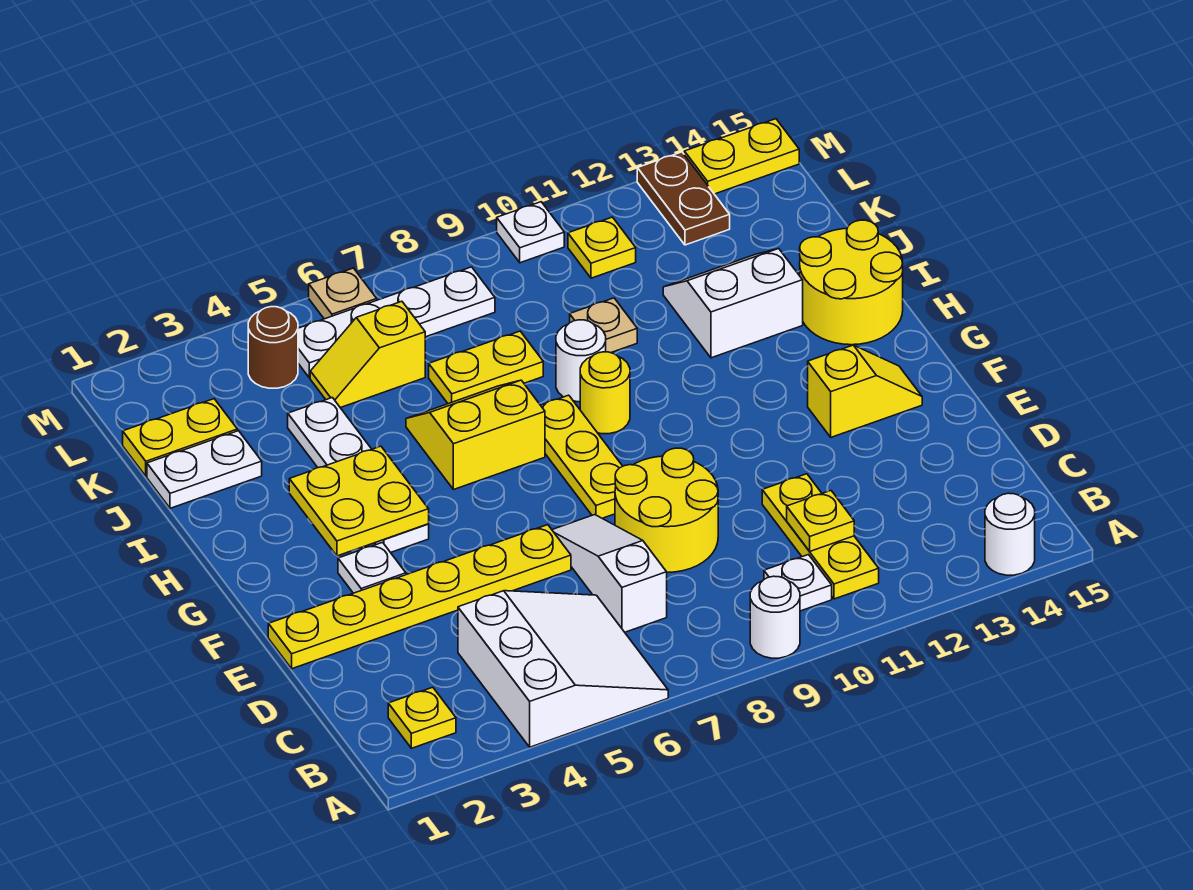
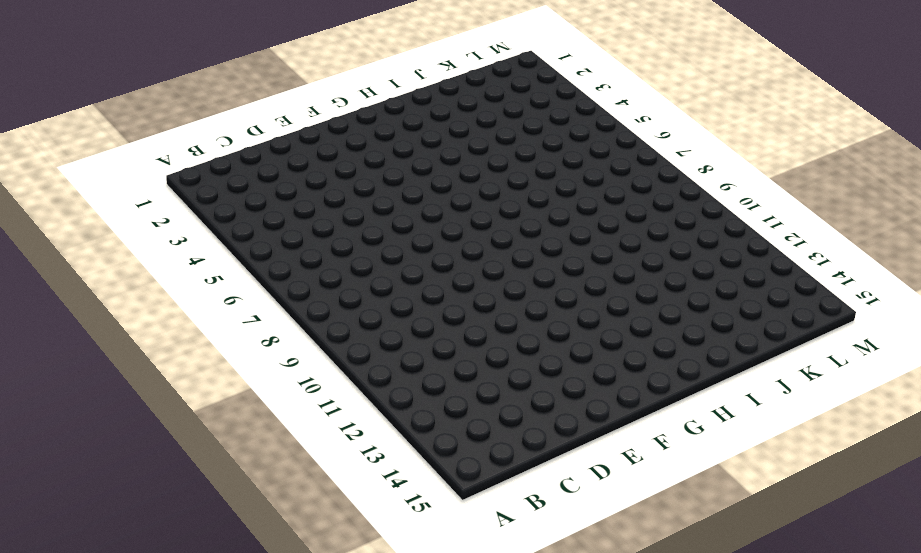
none -> white 3x3 slope [458,591,668,747]
none -> white 1x1 round brick [750,576,800,658]
none -> white 1x1 round brick [985,493,1035,575]
none -> yellow 1x1 plate [388,687,456,748]

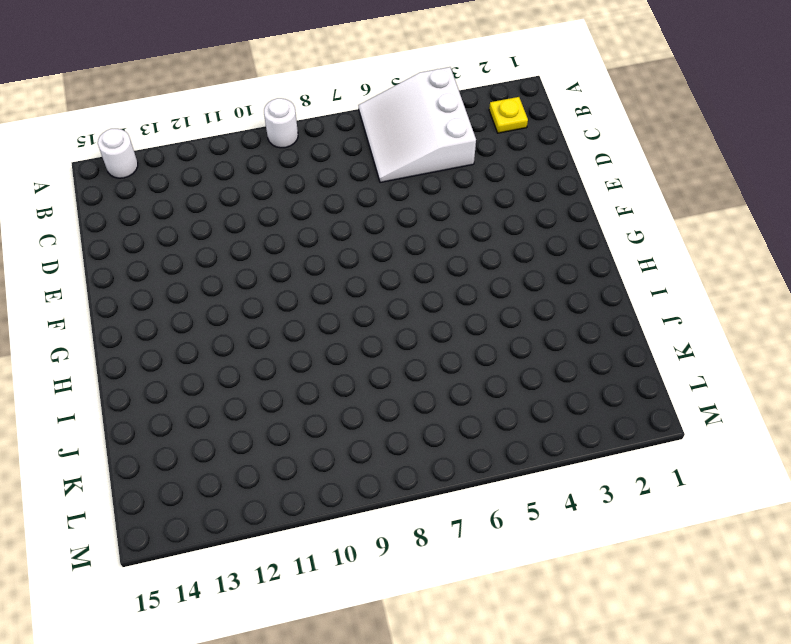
none -> white 1x1 plate [764,555,832,611]
none -> yellow 1x3 plate [762,474,879,599]
none -> white 1x3 slope [552,515,667,632]
none -> yellow 2x2 round brick [615,448,718,573]

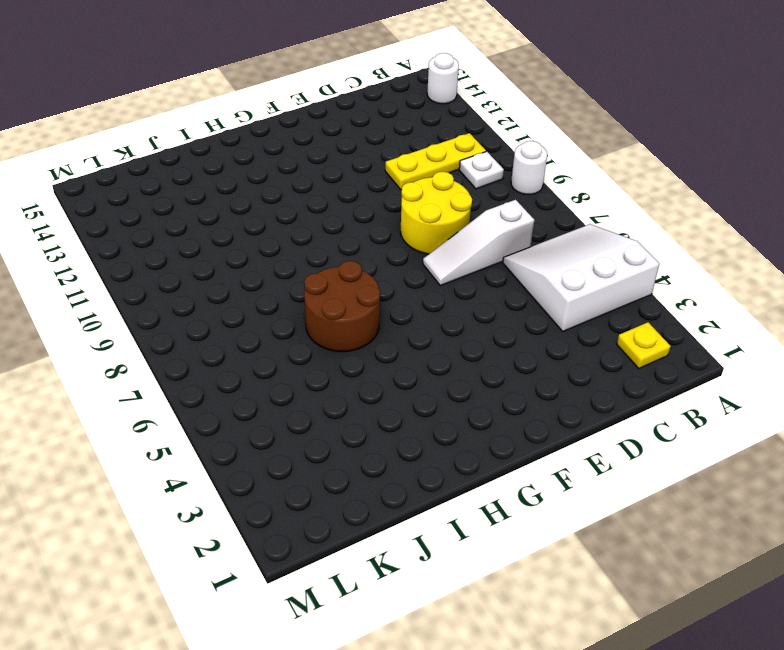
brown 2x2 round brick [304,261,380,352] -> yellow 2x2 slope [406,380,545,490]
none -> yellow 1x6 plate [268,525,571,669]
none -> white 1x1 plate [338,542,406,593]
none -> yellow 1x3 plate [541,395,623,518]
none -> yellow 1x2 slope [808,345,922,437]

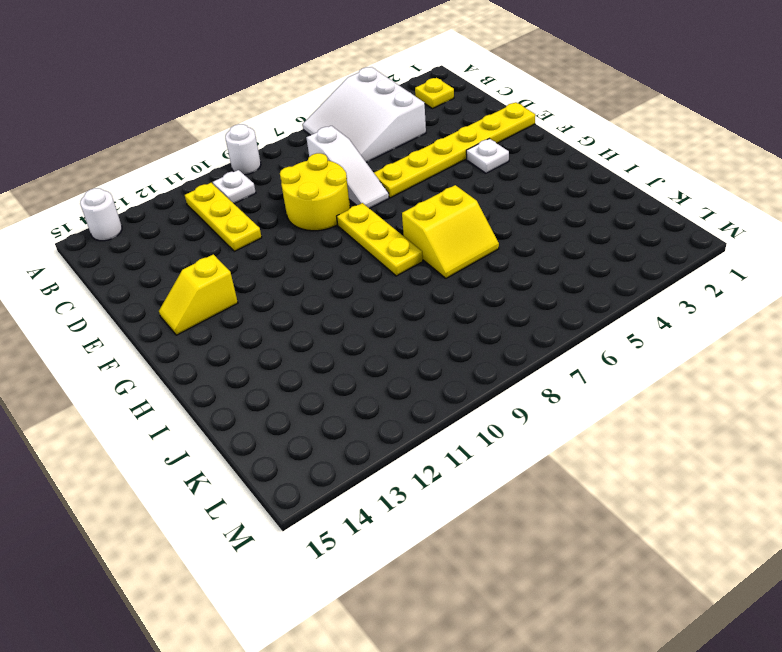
none -> white 1x4 plate [288,398,429,552]
none -> yellow 1x1 round brick [580,352,630,434]
none -> yellow 2x2 round brick [800,220,903,345]
none -> white 1x1 round brick [556,320,606,402]

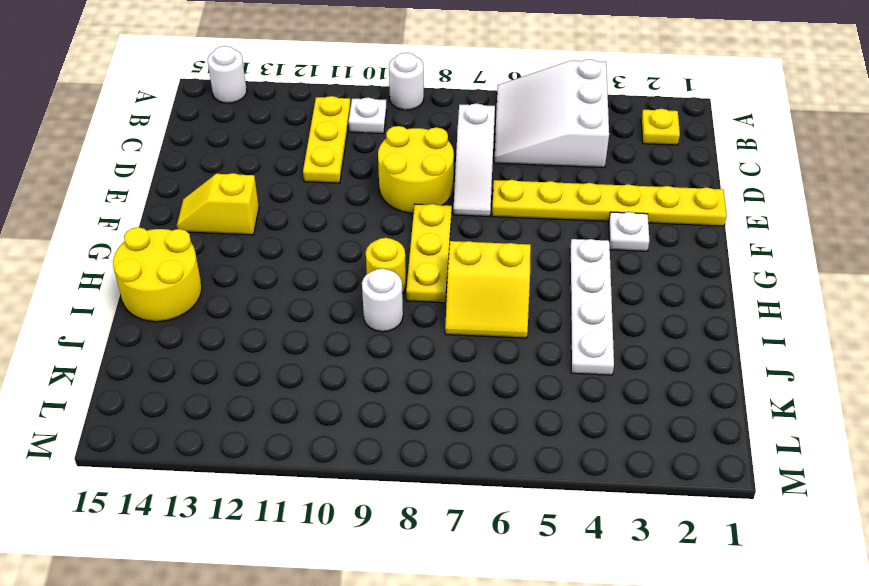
none -> white 2x2 slope [663,249,803,358]
none -> white 1x2 plate [147,431,262,508]
none -> yellow 1x2 plate [429,331,543,404]
none -> tan 1x1 plate [570,298,637,353]

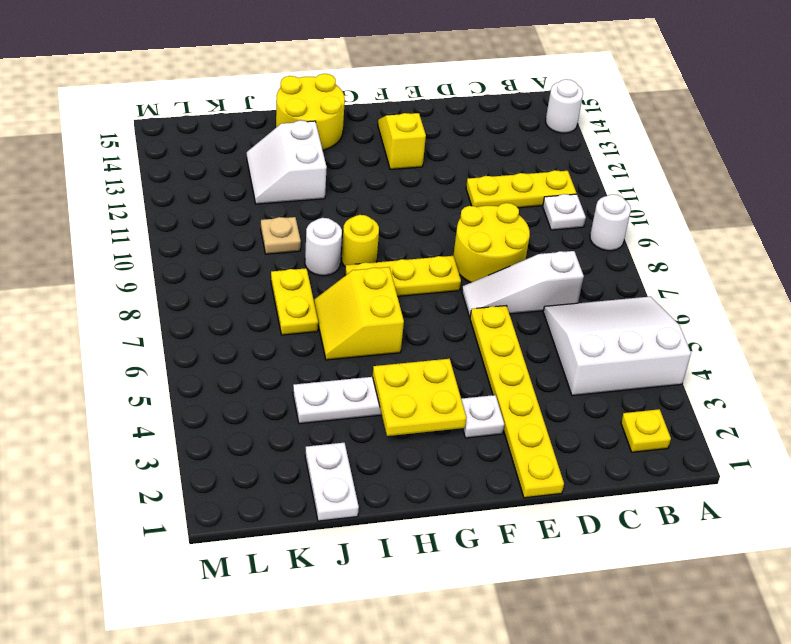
none -> yellow 1x2 plate [123,399,237,476]
none -> yellow 1x2 slope [310,301,425,408]
none -> brown 1x1 round brick [248,307,298,388]
none -> white 1x4 plate [298,267,495,378]

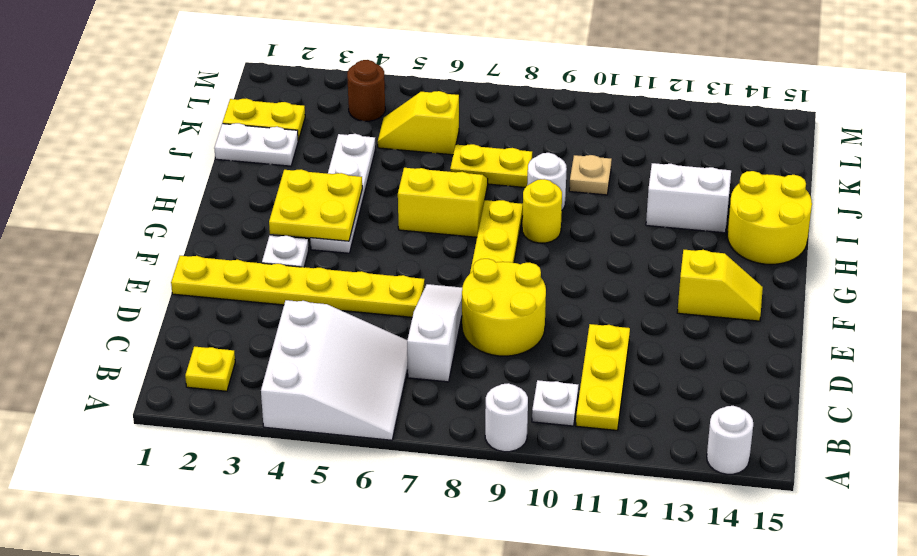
none -> white 1x4 plate [298,267,495,378]
none -> yellow 1x1 plate [568,217,636,278]
none -> brown 1x2 plate [637,152,730,245]
none -> tan 1x1 plate [309,268,377,319]

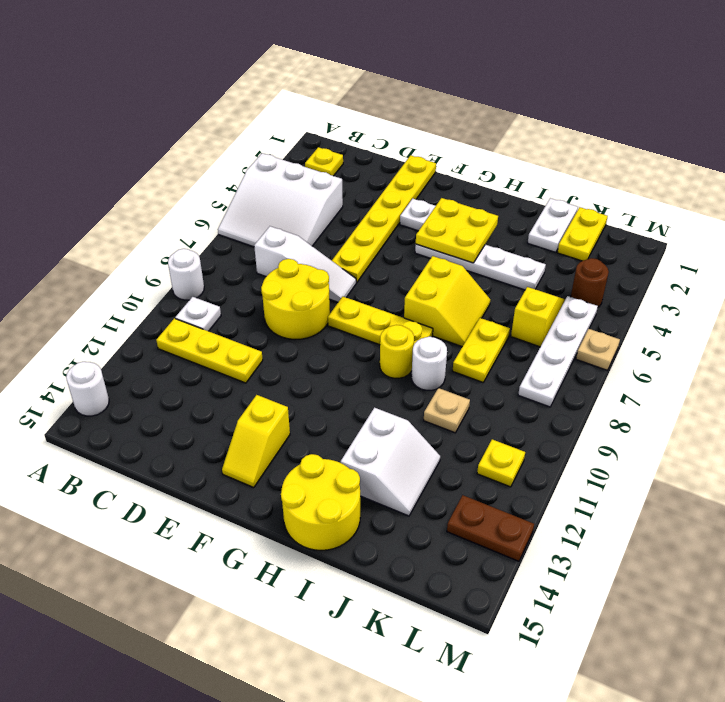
none -> white 1x1 plate [497,202,564,263]
none -> yellow 1x2 plate [684,119,799,194]
none -> yellow 1x1 plate [787,491,854,551]

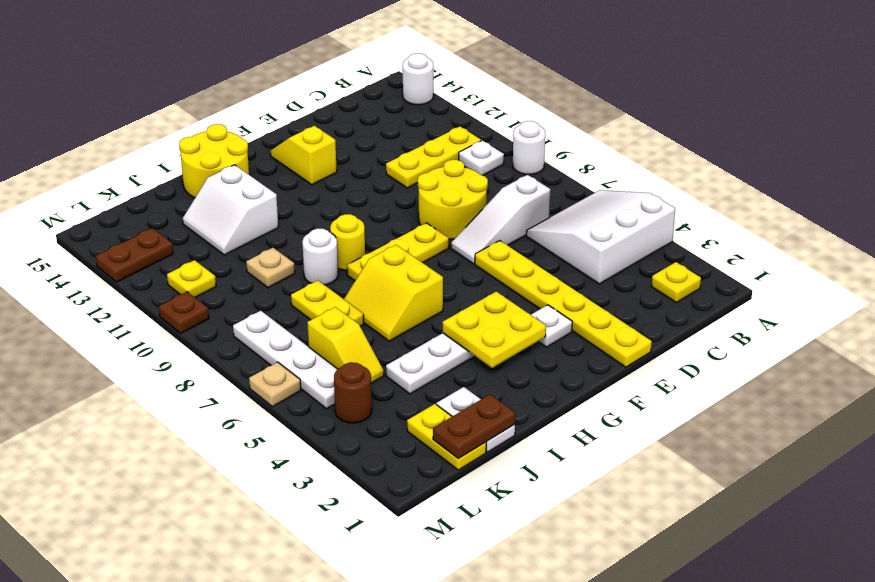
brown 1x2 plate [433,394,515,459] -> none
brown 1x1 plate [159,292,209,333] -> white 1x1 plate [497,202,564,263]
none -> yellow 1x2 plate [684,119,799,194]
none -> yellow 1x1 plate [787,491,854,551]

